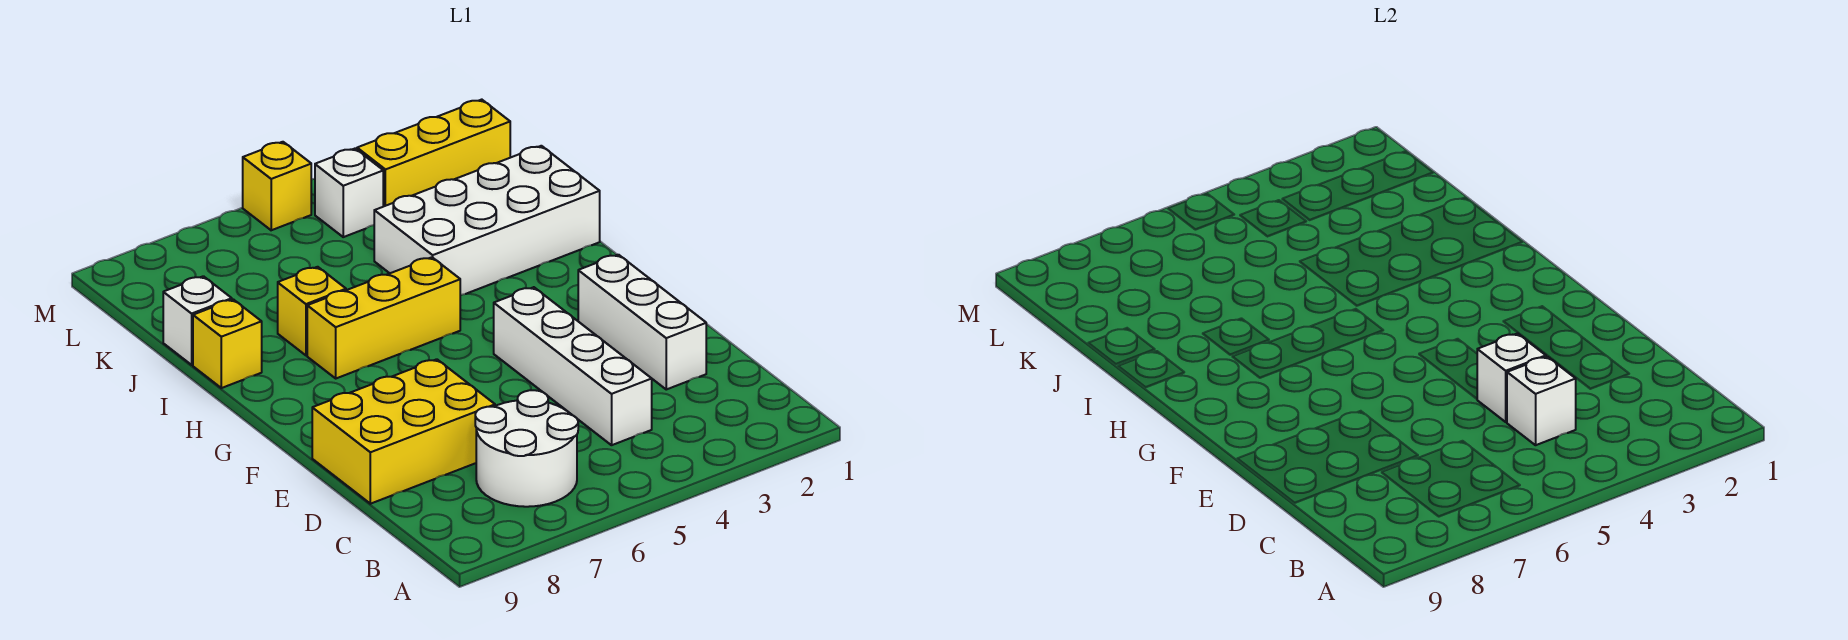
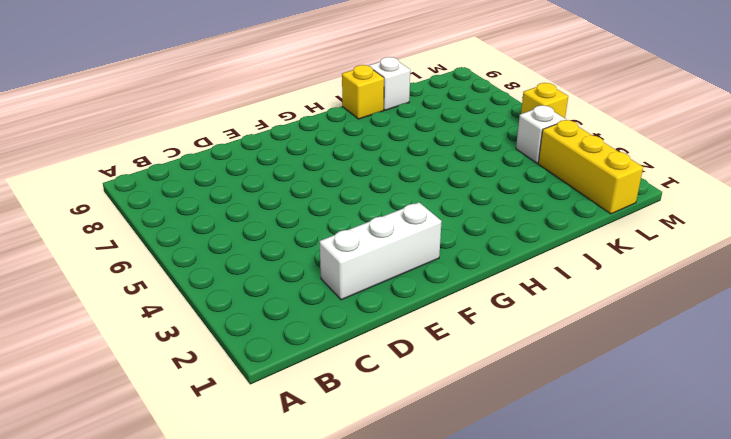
none -> white 2x2 round brick [475,390,578,507]
none -> white 1x4 brick [494,287,652,445]
none -> yellow 2x3 brick [312,359,495,504]

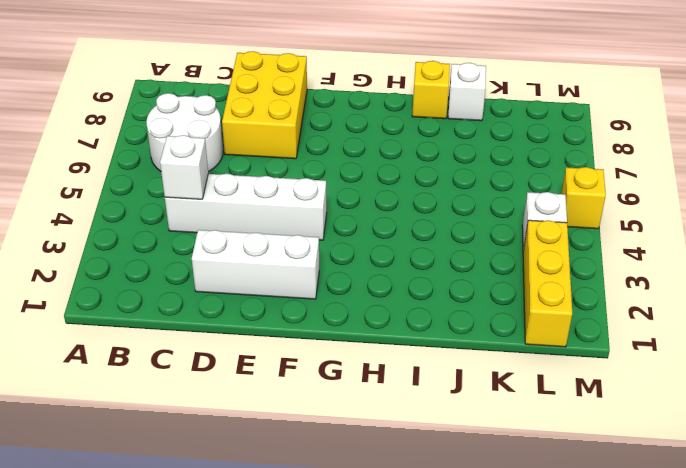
none -> yellow 1x3 brick [307,257,460,378]
none -> white 2x4 brick [374,146,600,295]
none -> yellow 1x1 brick [278,267,346,355]

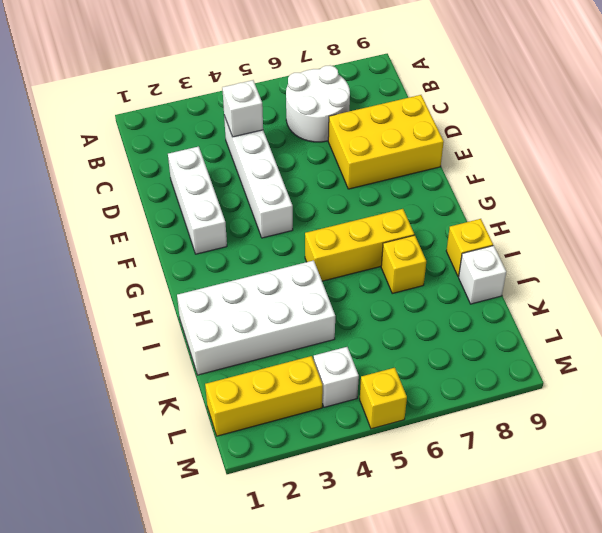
none -> white 1x1 brick [1477,334,1546,422]

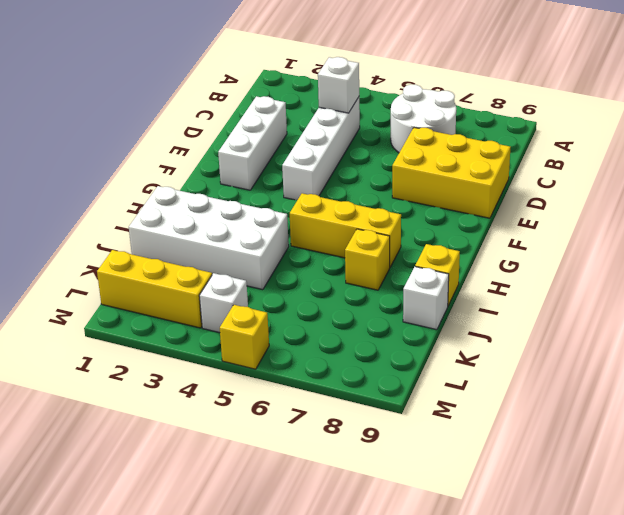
none -> white 1x1 brick [1477,334,1546,422]

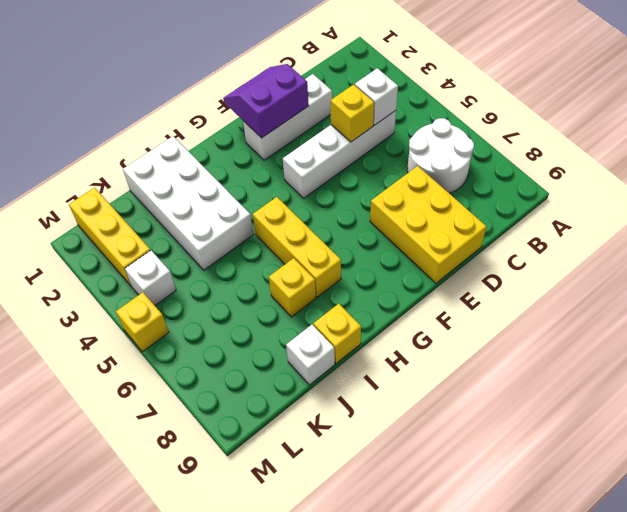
yellow 1x1 brick [331,84,374,142] -> white 1x1 brick [1477,334,1546,422]
purple 2x2 slope [223,64,308,138] -> none

